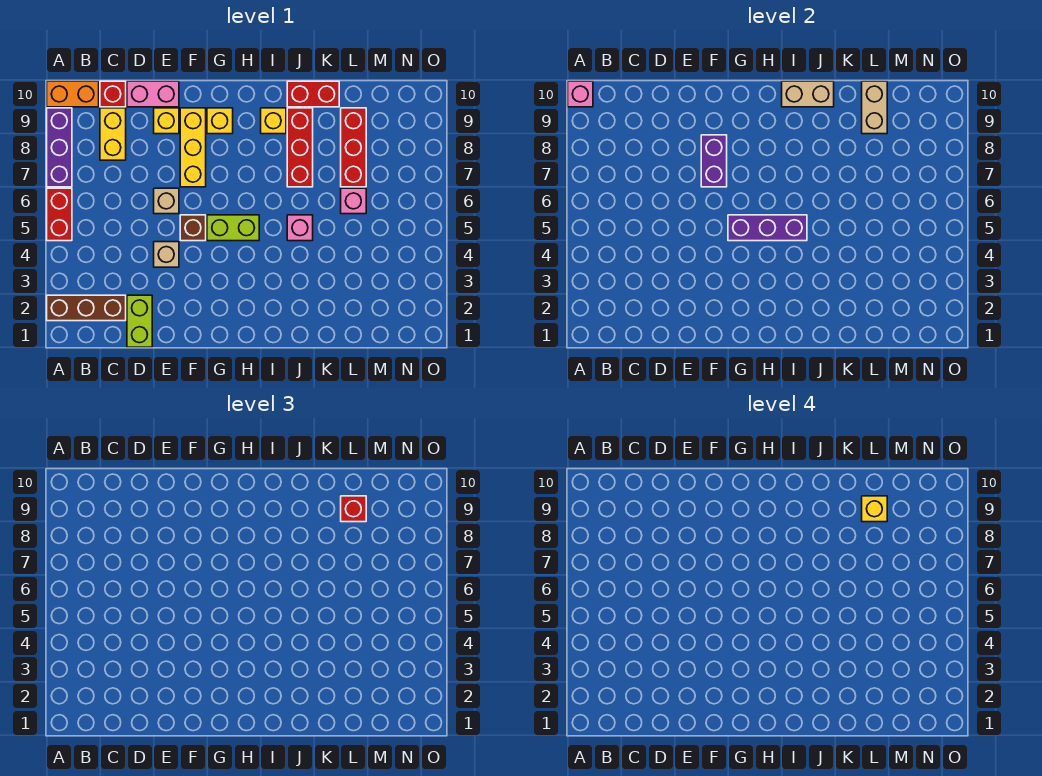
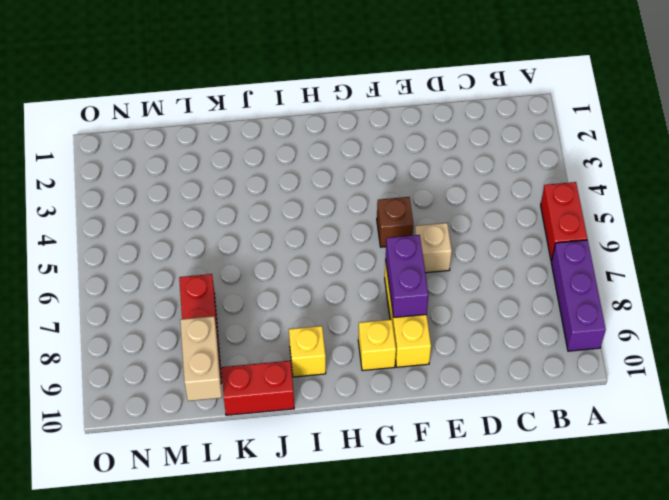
none -> brown 1x3 brick [47,295,126,321]
none -> orange 1x2 brick [47,81,99,107]
none -> yellow 1x2 brick [100,108,126,160]

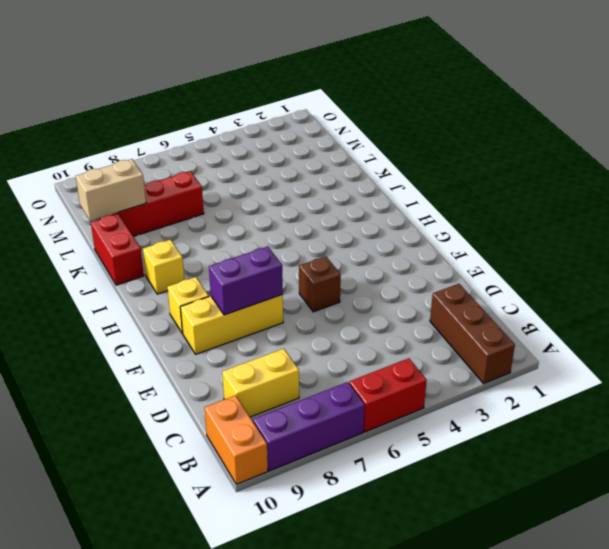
none -> red 1x1 brick [100,81,126,107]
none -> lime 1x2 brick [127,295,152,347]
none -> pink 1x2 brick [127,81,179,107]

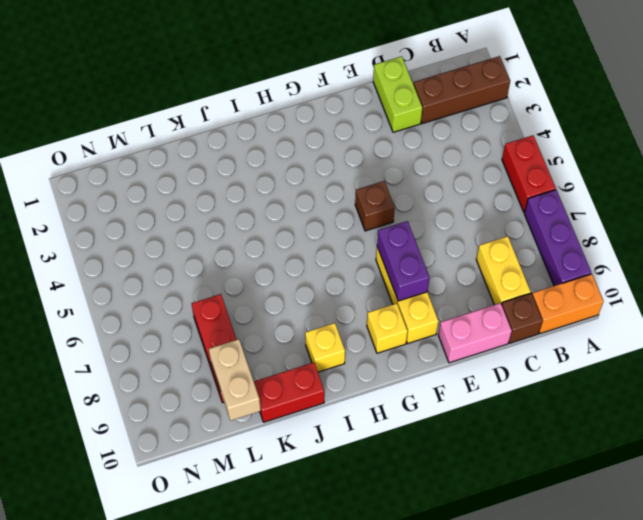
brown 1x1 brick [502,293,543,343] -> red 1x1 brick [100,81,126,107]
none -> tan 1x1 brick [154,242,179,267]
none -> tan 1x1 brick [154,188,179,214]
none -> yellow 1x1 brick [154,108,179,134]

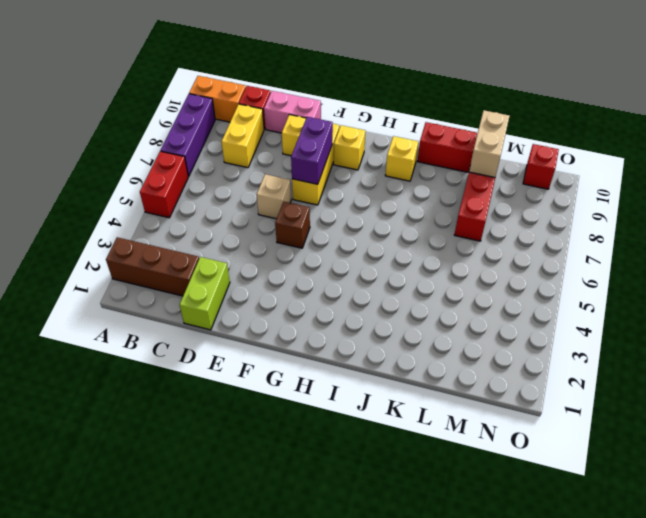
red 1x1 brick [523,144,559,189] -> red 1x1 brick moved to [341,496,366,522]
none -> tan 1x1 brick [154,242,179,267]
none -> lime 1x2 brick [207,215,259,241]
none -> pink 1x1 brick [287,215,313,241]

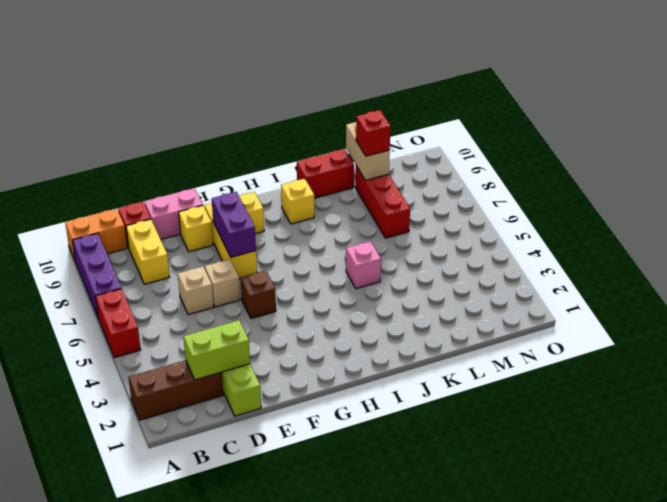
lime 1x2 brick [183,320,250,380] -> lime 1x2 brick moved to [207,215,259,241]
tan 1x1 brick [178,267,213,315] -> tan 1x1 brick moved to [154,242,179,267]
none -> red 1x3 brick [287,108,313,187]
none -> pink 1x1 brick [341,188,366,214]
none -> pink 1x1 brick [568,81,593,107]

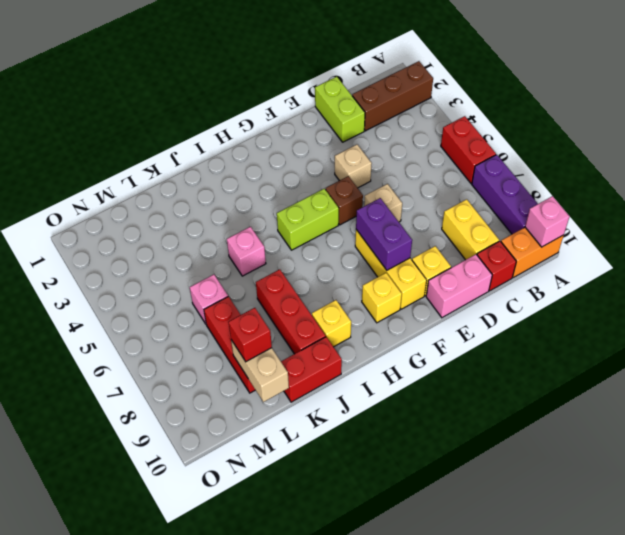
none -> purple 1x3 brick [728,215,807,241]
none -> tan 1x2 brick [782,81,834,107]
none -> yellow 1x1 brick [862,496,887,522]

